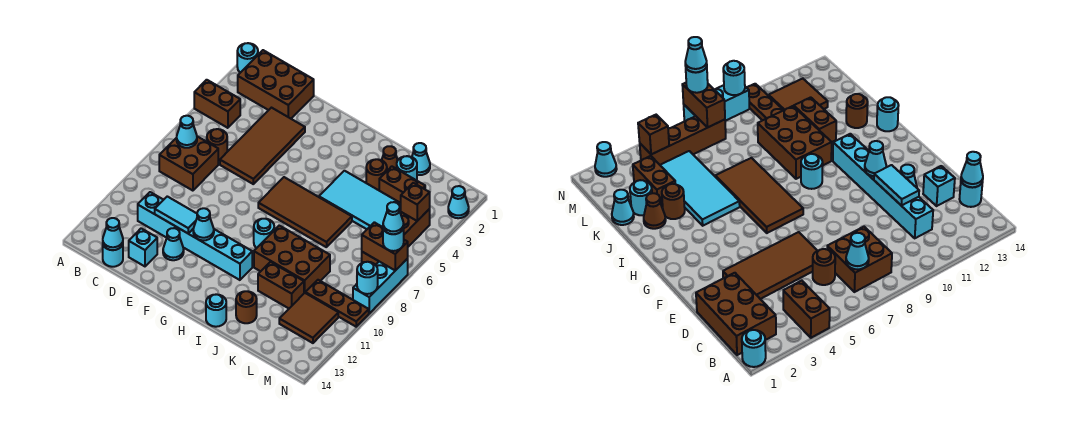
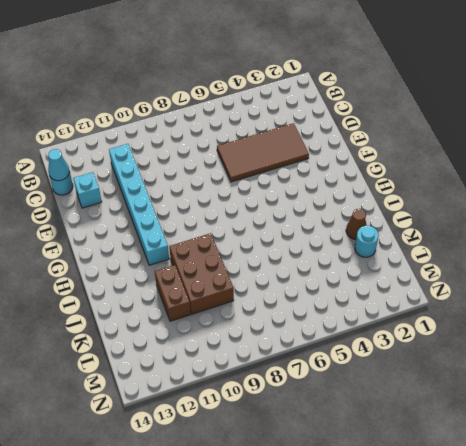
none -> cyan 1x1 round brick [237,43,258,73]
none -> brown 1x2 brick [194,80,240,128]
none -> brown 2x3 brick [238,50,314,119]
none -> brown 2x2 brick [159,136,218,191]

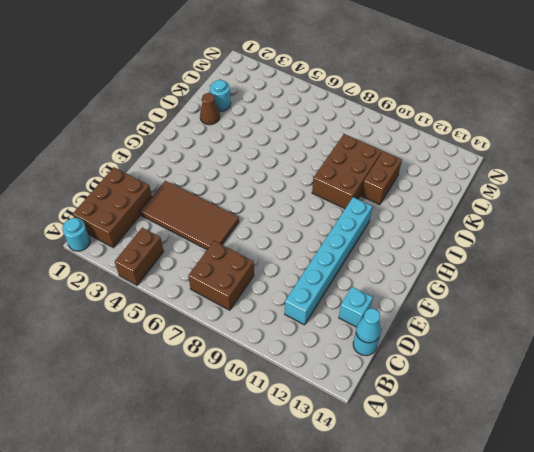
none -> brown 1x1 round brick [206,129,227,161]
none -> cyan 1x1 cone [163,228,184,260]
none -> brown 2x4 tile [258,177,352,247]
none -> cyan 1x1 round brick [254,219,274,248]

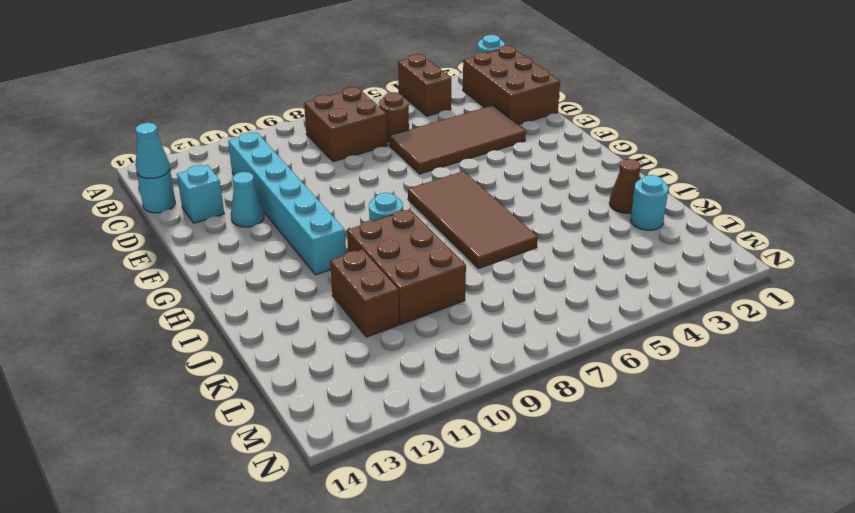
none -> cyan 2x4 tile [319,171,401,229]
none -> cyan 1x1 round brick [206,294,226,327]
none -> brown 1x1 round brick [366,159,387,190]
none -> brown 1x1 round brick [236,291,257,323]

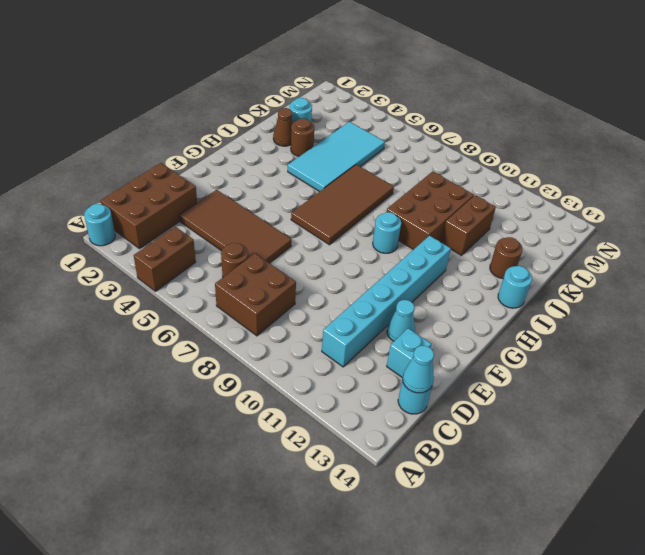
none -> cyan 1x1 cone [412,143,430,175]
none -> brown 1x2 brick [379,166,425,203]
none -> brown 1x3 plate [305,280,369,327]
none -> brown 2x2 tile [279,293,338,343]

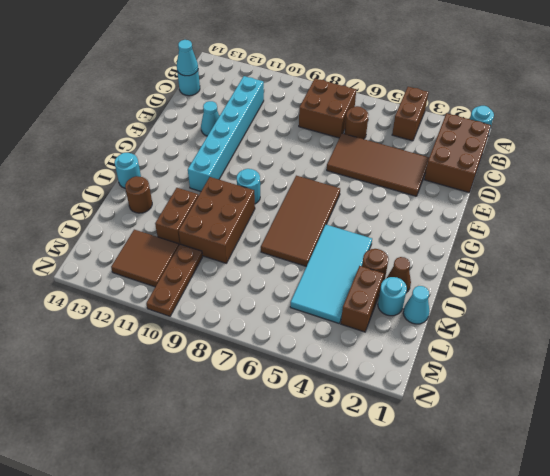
none -> cyan 1x1 brick [129,228,157,266]
none -> brown 1x4 brick [362,209,430,265]
none -> cyan 1x1 cone [448,186,469,218]
none -> cyan 1x3 brick [353,259,408,313]

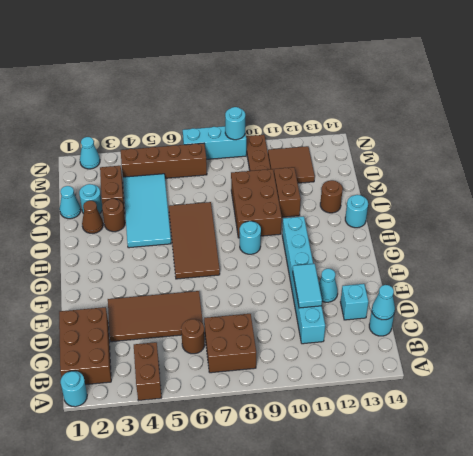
none -> cyan 1x1 cone [177,116,197,148]
none -> cyan 1x1 cone [193,208,214,240]
none -> brown 1x1 brick [401,183,430,221]
none -> brown 1x2 brick [362,222,408,271]

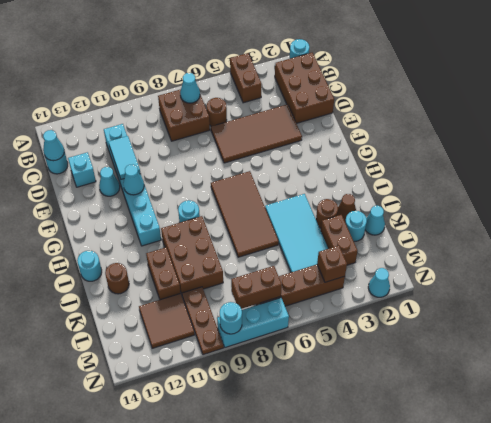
brown 1x2 brick [231,266,282,309] -> brown 1x2 brick turned to [362,222,408,271]
none -> cyan 1x1 round brick [383,228,404,251]
none -> cyan 1x1 cone [383,202,404,234]

